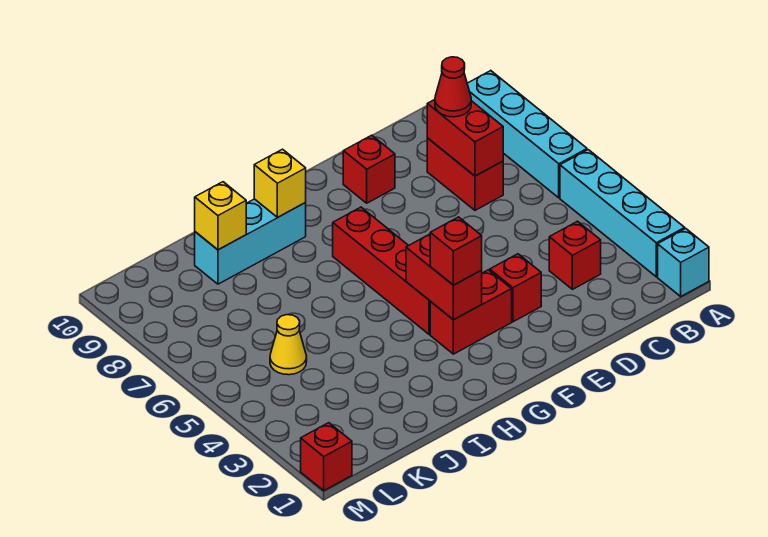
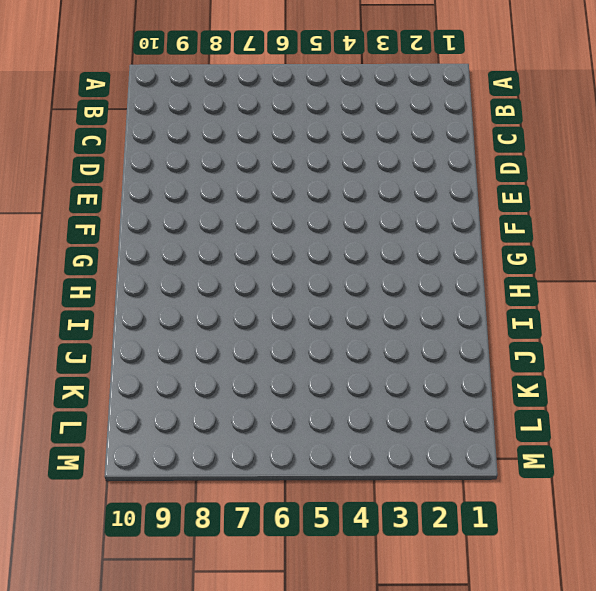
none -> cyan 1x1 brick [658,229,709,296]
none -> cyan 1x4 brick [560,150,685,277]
none -> cyan 1x4 brick [467,71,587,198]

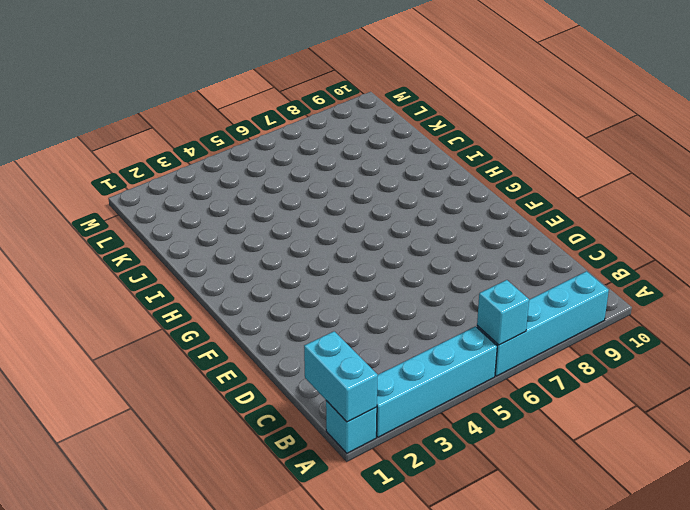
cyan 1x2 brick [304,331,378,422] -> none
cyan 1x1 brick [477,280,529,345] -> none
none -> red 1x1 brick [549,221,601,289]
none -> red 1x2 brick [427,138,503,210]
none -> red 1x1 brick [490,254,541,322]

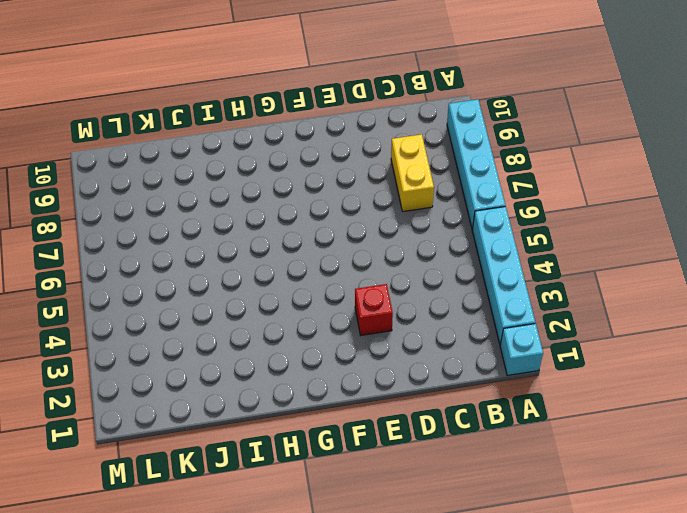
yellow 1x2 brick [391,134,434,212] -> red 1x2 brick [427,138,503,210]
none -> red 1x1 brick [549,221,601,289]
none -> red 1x1 brick [343,135,395,203]
none -> red 1x2 brick [430,270,512,354]

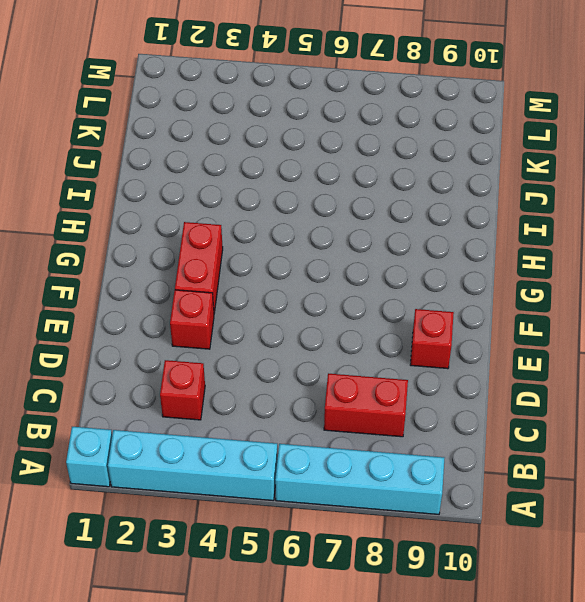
none -> red 1x4 brick [333,207,430,334]
none -> cyan 1x3 brick [195,199,306,284]
none -> yellow 1x1 cone [270,315,307,375]

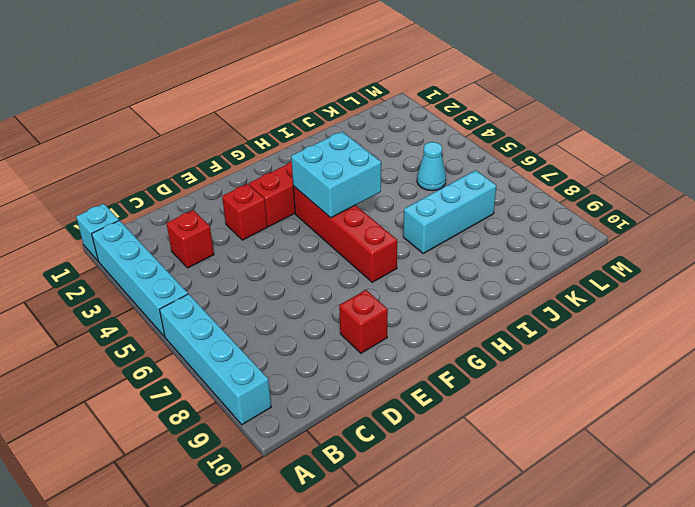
cyan 2x2 brick [291,132,381,218] -> red 1x2 brick [406,234,482,320]
cyan 1x3 brick [403,170,496,253] -> cyan 1x3 brick moved to [195,199,306,284]
cyan 1x1 cone [417,142,446,191] -> yellow 1x1 cone [270,315,307,375]
none -> red 1x2 brick [427,138,503,210]
none -> red 1x1 brick [301,423,352,491]
none -> red 1x2 brick [427,100,503,176]

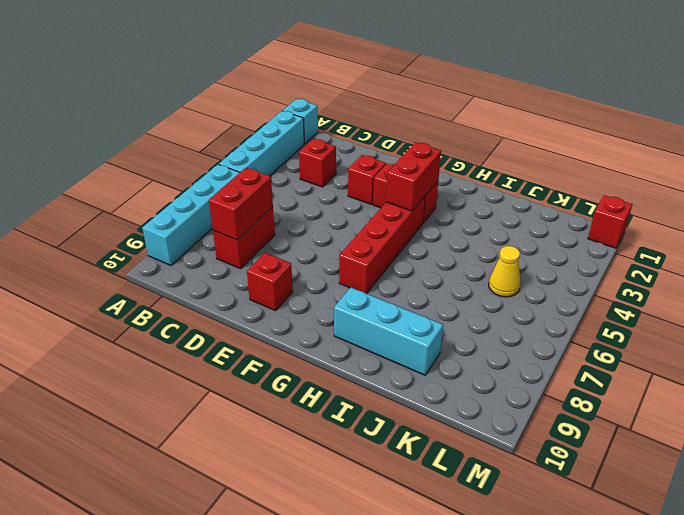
none -> yellow 1x1 brick [254,149,306,217]
none -> yellow 1x1 brick [195,182,246,250]
none -> red 1x1 cone [435,57,471,117]

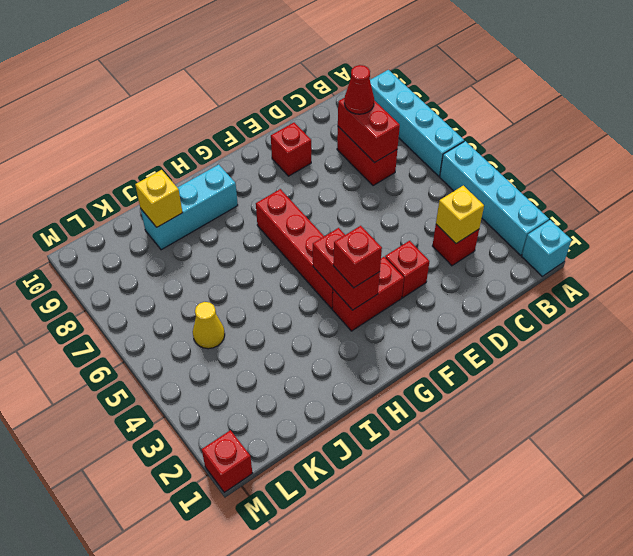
yellow 1x1 brick [436,186,484,244] -> yellow 1x1 brick moved to [254,149,306,217]

